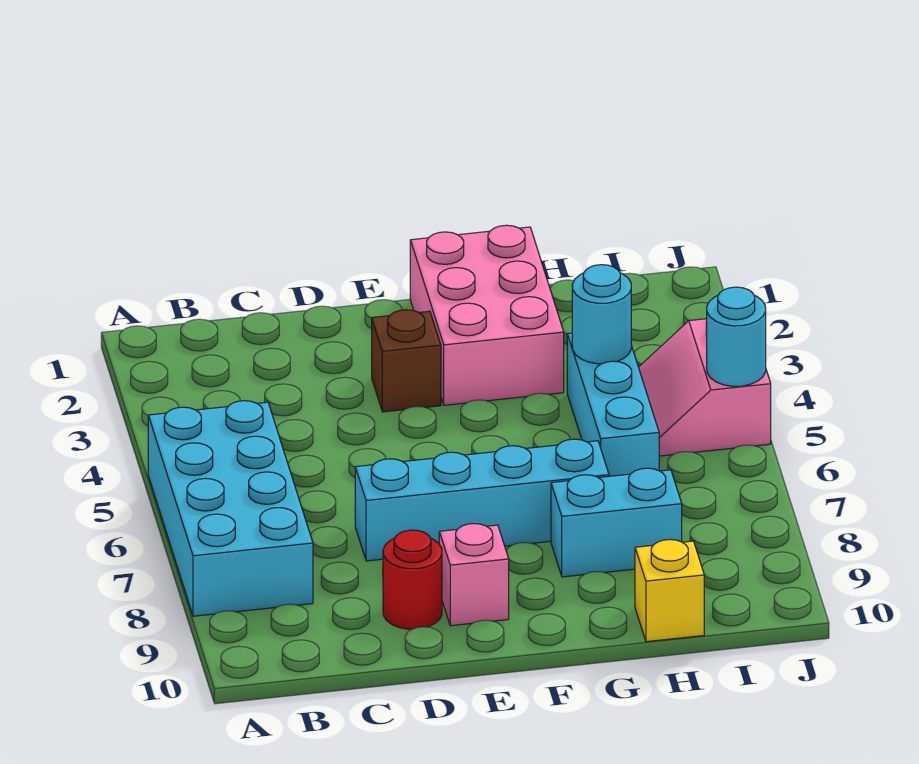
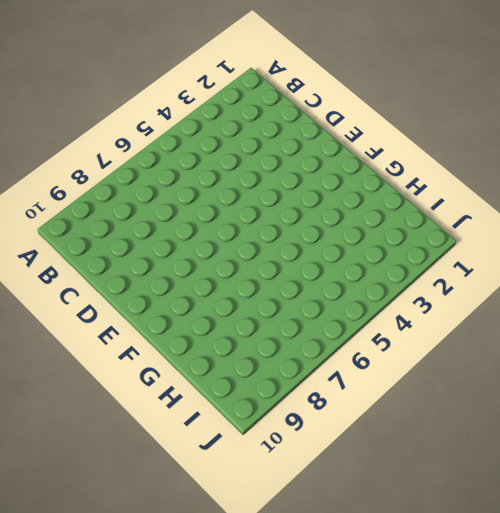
none -> cyan 2x4 brick [148,401,313,616]
none -> cyan 1x4 brick [355,439,609,561]
none -> red 1x1 round brick [383,530,442,629]

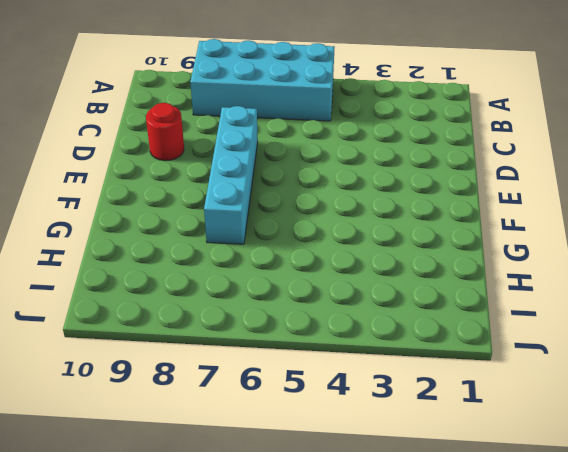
none -> brown 1x1 brick [372,310,441,412]
none -> pink 1x1 brick [439,524,509,626]
none -> pink 2x3 brick [410,225,564,405]

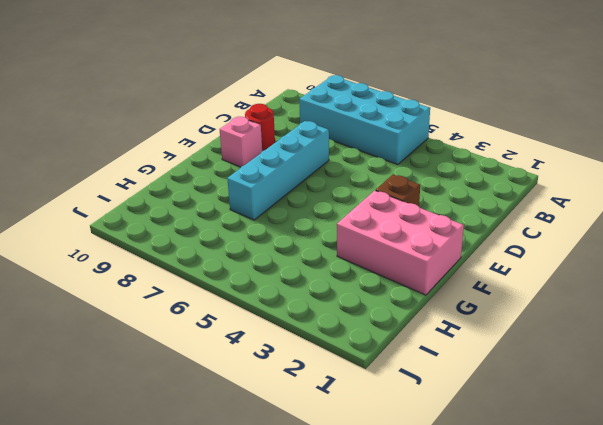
none -> cyan 1x2 brick [551,468,682,577]
none -> cyan 1x3 brick [567,333,659,476]
none -> yellow 1x1 brick [635,539,704,642]

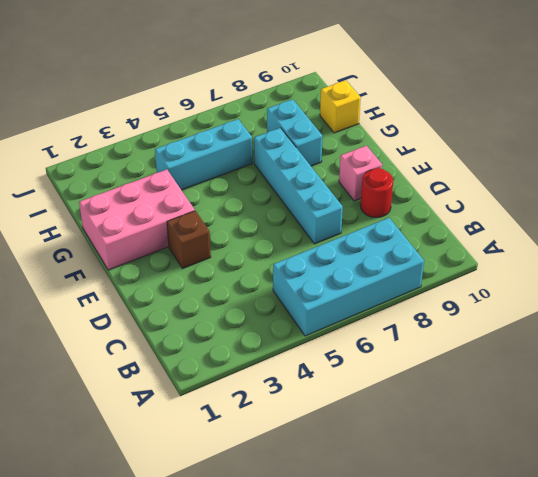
none -> pink 2x2 slope [639,319,771,456]
none -> cyan 1x1 round brick [572,265,631,364]
none -> cyan 1x1 round brick [706,287,766,386]

